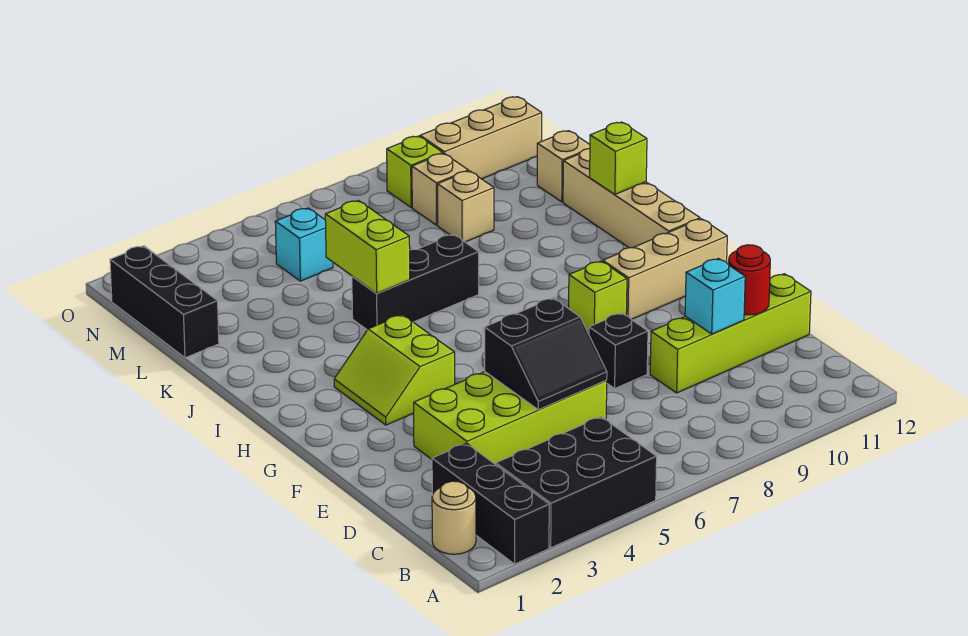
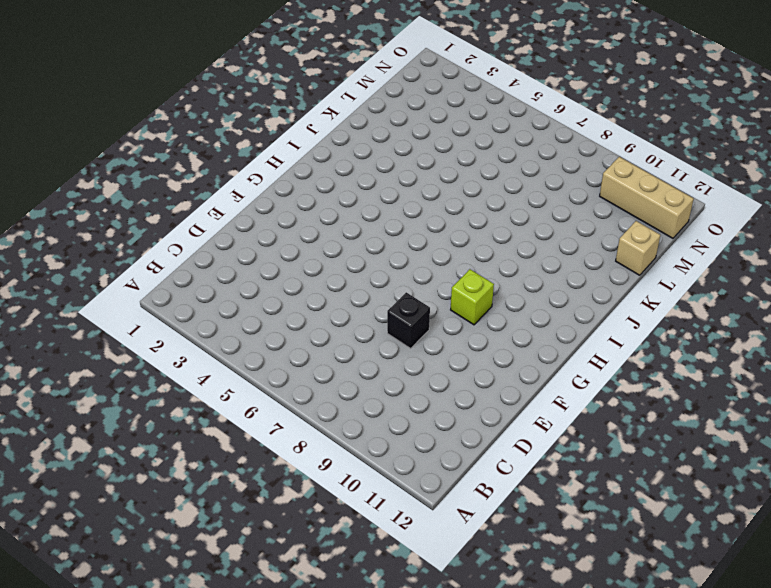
none -> black 1x3 brick [432,443,549,564]
none -> black 2x3 brick [496,417,657,548]
none -> tan 1x1 round brick [432,481,476,554]

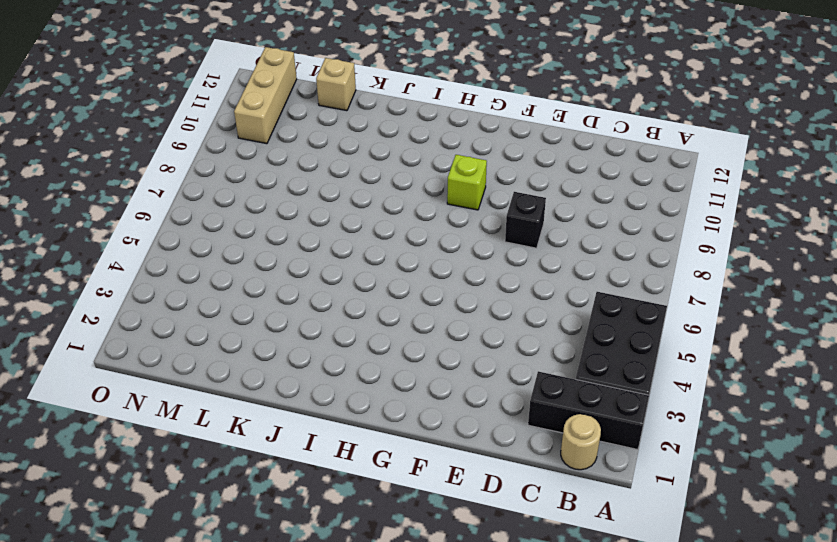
none -> lime 2x4 brick [414,372,607,465]
none -> lime 1x4 brick [650,274,811,393]
none -> lime 2x2 slope [334,315,455,425]

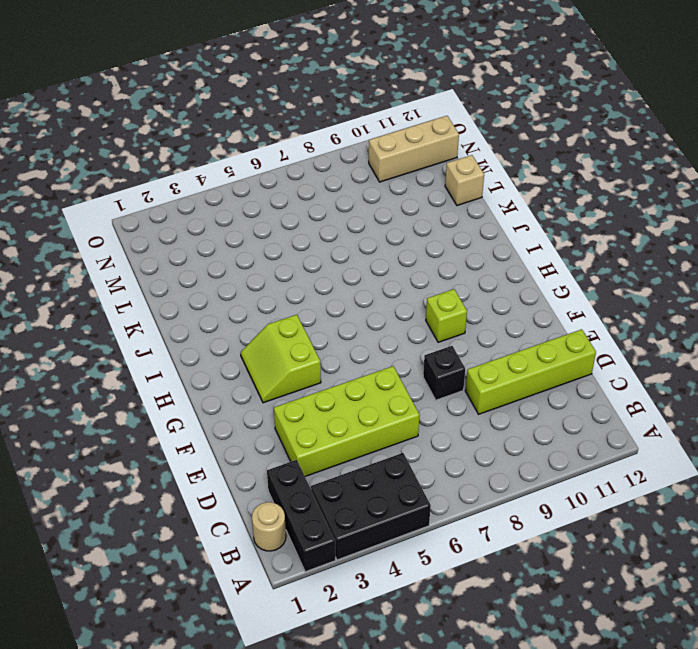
none -> tan 1x3 brick [603,219,727,320]
none -> tan 1x4 brick [563,148,700,248]
none -> black 1x3 brick [352,234,479,330]

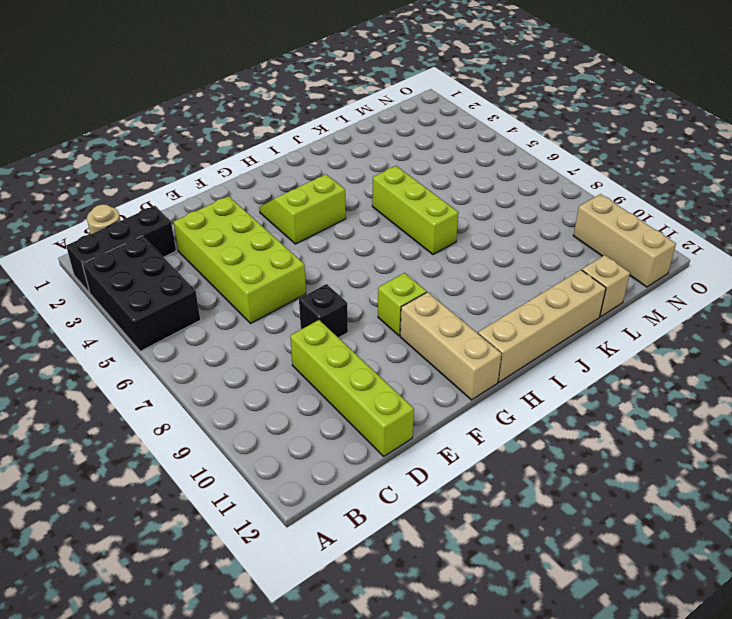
lime 1x3 brick [372,166,459,255] -> black 1x3 brick [352,234,479,330]
none -> black 1x3 brick [110,246,219,358]
none -> tan 1x1 brick [437,171,494,242]
none -> cyan 1x1 brick [275,208,333,281]

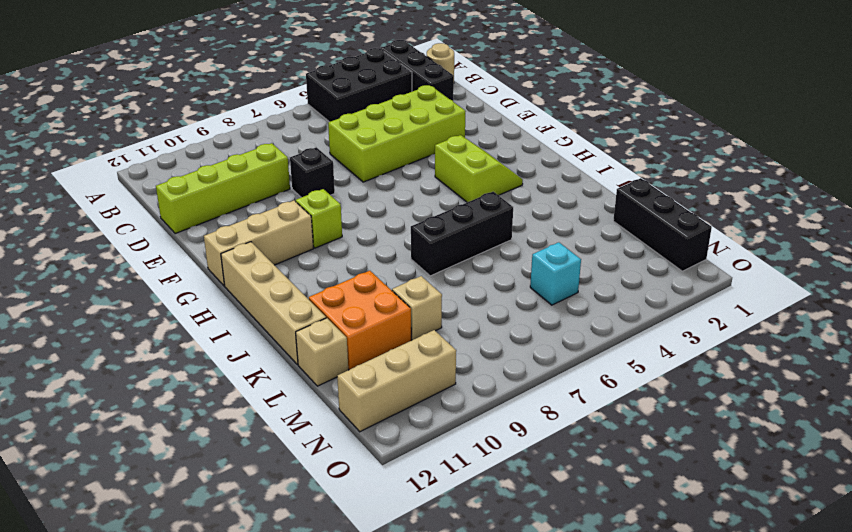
orange 2x2 brick [309,271,411,370] -> none
none -> tan 1x1 brick [412,153,468,225]
none -> lime 1x1 brick [387,136,443,208]
none -> black 2x2 slope [485,298,607,410]

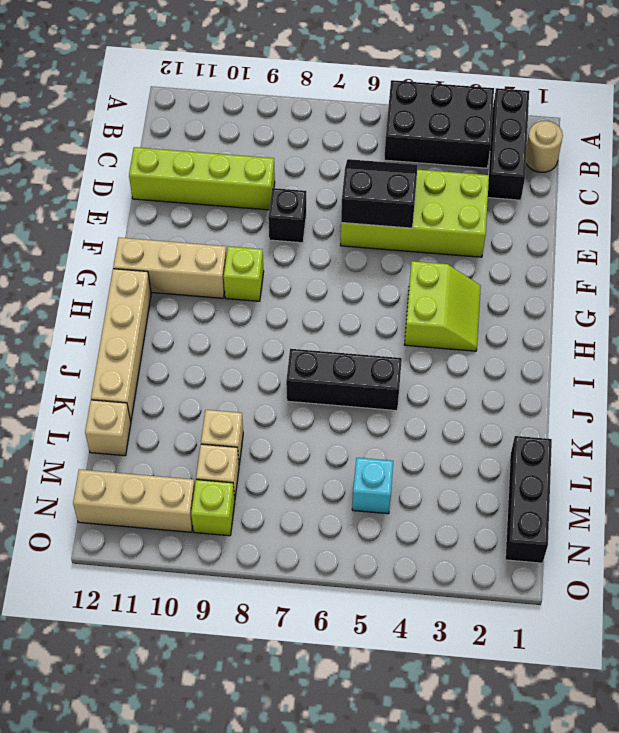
none -> cyan 1x1 brick [685,258,745,334]
none -> red 1x1 round brick [729,245,770,315]
none -> lime 1x2 brick [325,200,410,293]

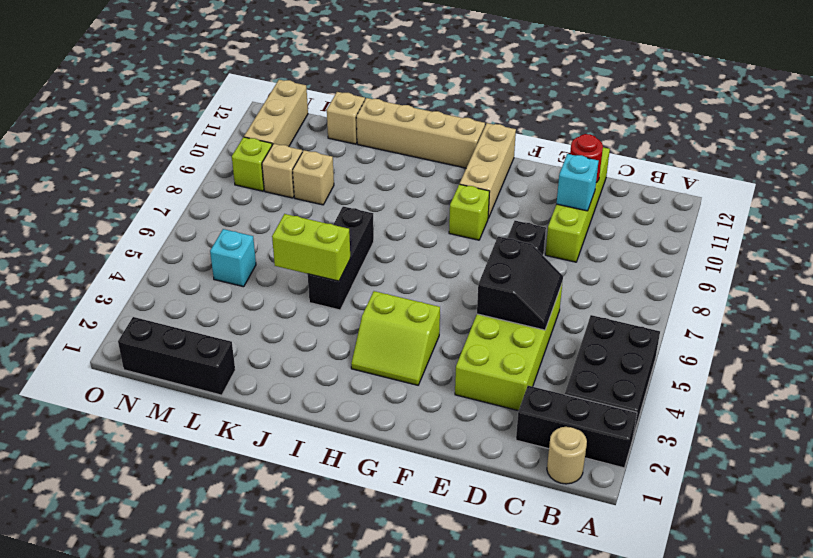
none -> lime 1x1 brick [590,122,647,194]

